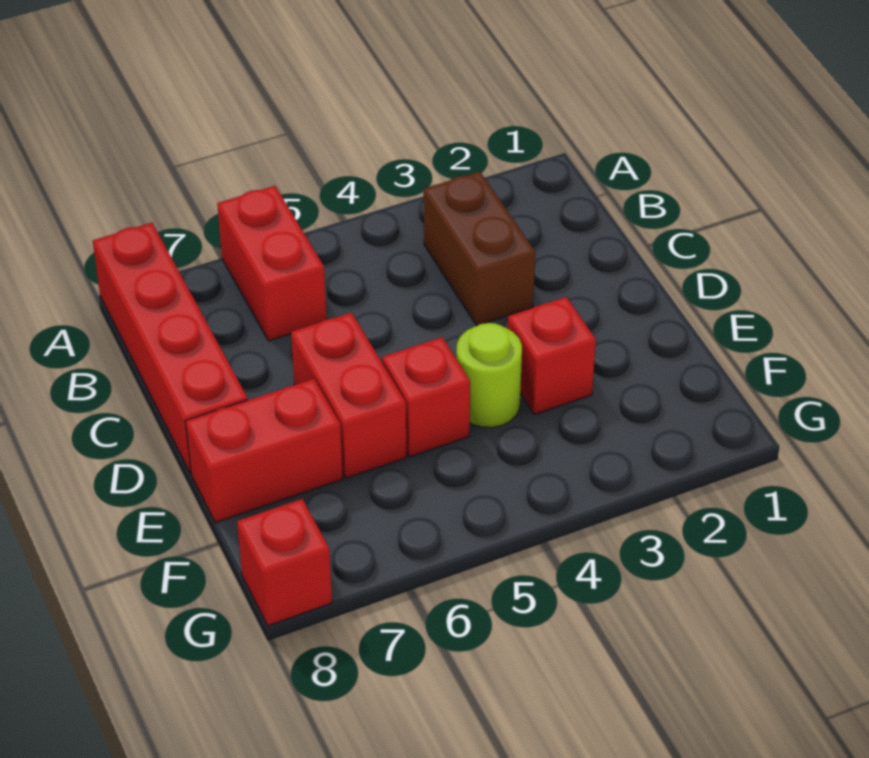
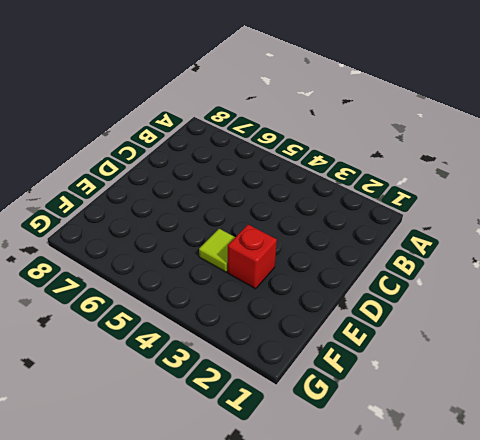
lime 1x1 tile [199,229,235,272] -> lime 1x1 round brick [456,323,522,428]
none -> red 1x2 brick [217,186,327,341]
none -> red 1x4 brick [93,223,248,474]

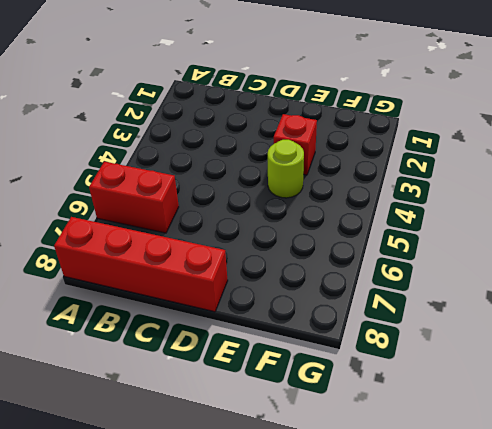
none -> brown 1x2 brick [424,172,535,326]
none -> red 1x2 brick [291,313,407,478]

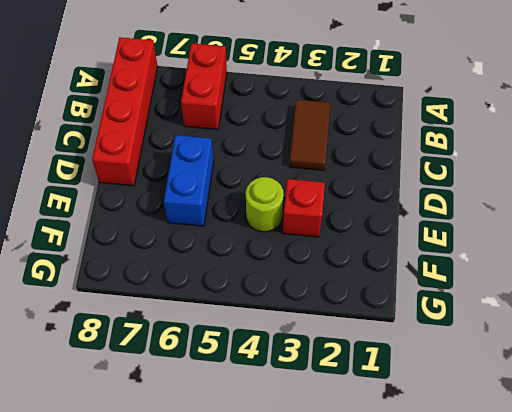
brown 1x2 tile [289,100,330,171] -> brown 1x2 brick [424,172,535,326]
blue 1x2 brick [164,135,214,226] -> red 1x2 brick [291,313,407,478]
none -> red 1x1 brick [382,337,470,457]
none -> red 1x2 brick [185,379,343,523]

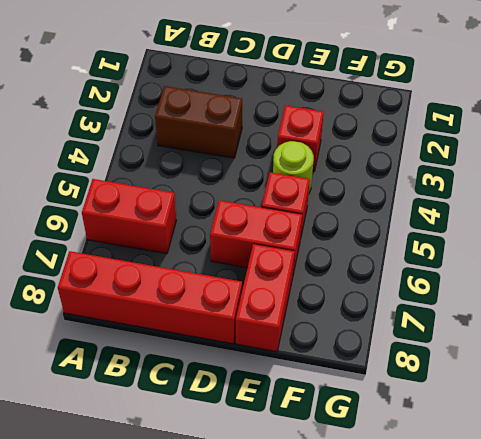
none -> red 1x1 brick [237,499,332,626]

